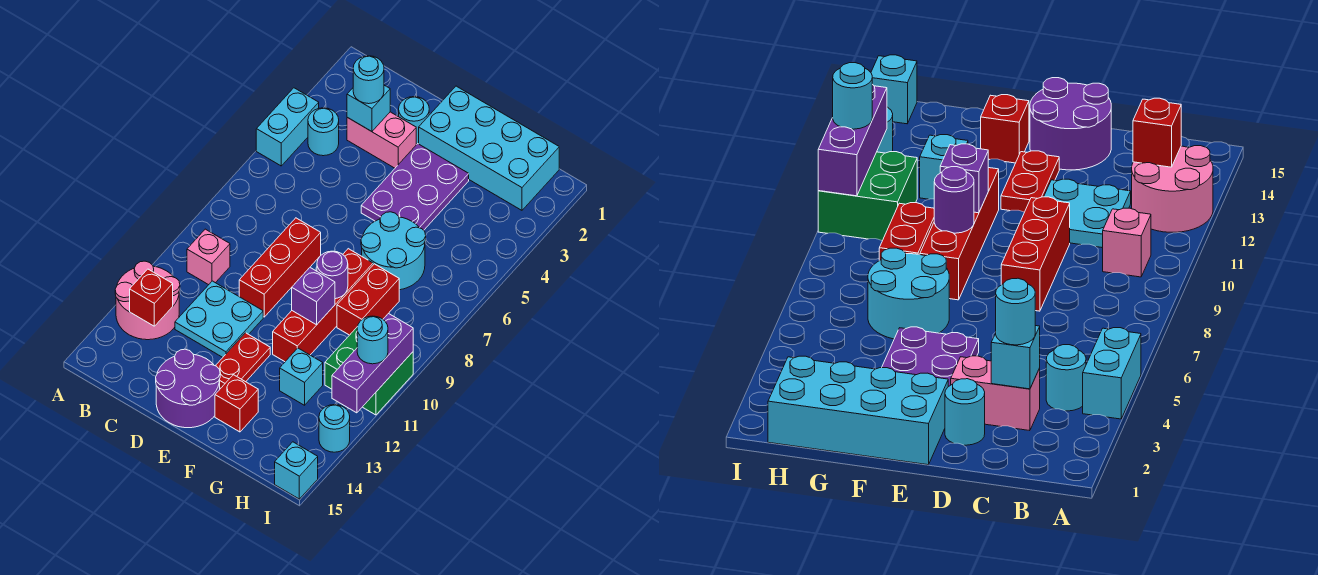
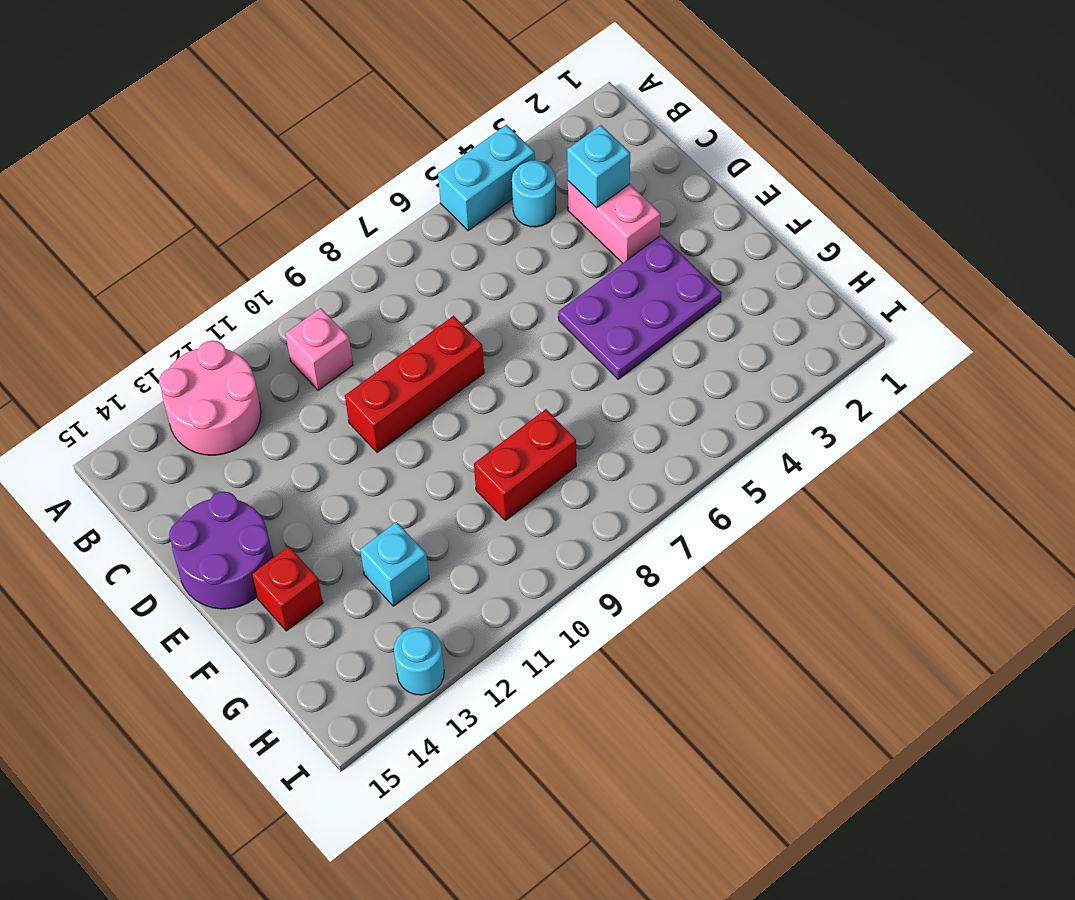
none -> cyan 2x2 plate [175,281,263,357]
none -> cyan 1x1 round brick [399,97,429,144]
none -> cyan 2x4 brick [419,86,559,210]

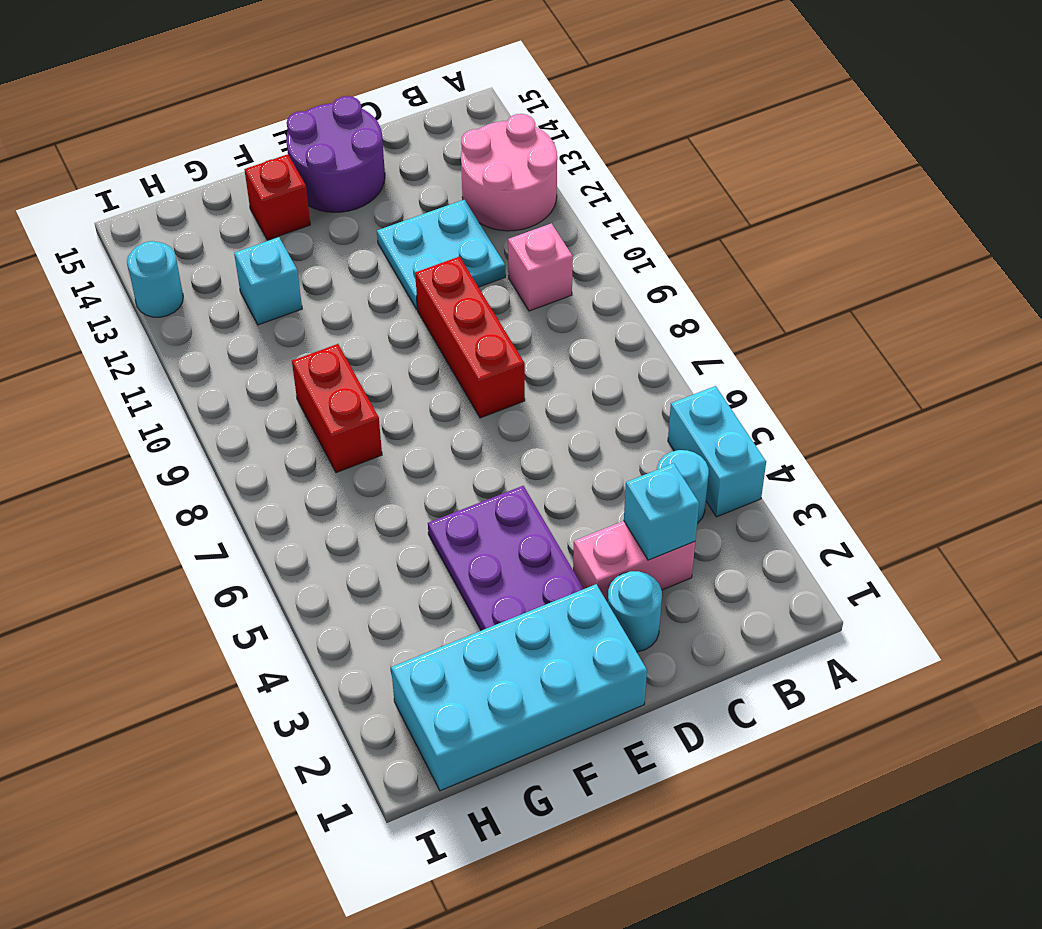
none -> red 1x2 plate [216,333,270,388]
none -> cyan 2x2 round brick [361,212,426,290]
none -> red 1x4 brick [273,249,373,362]

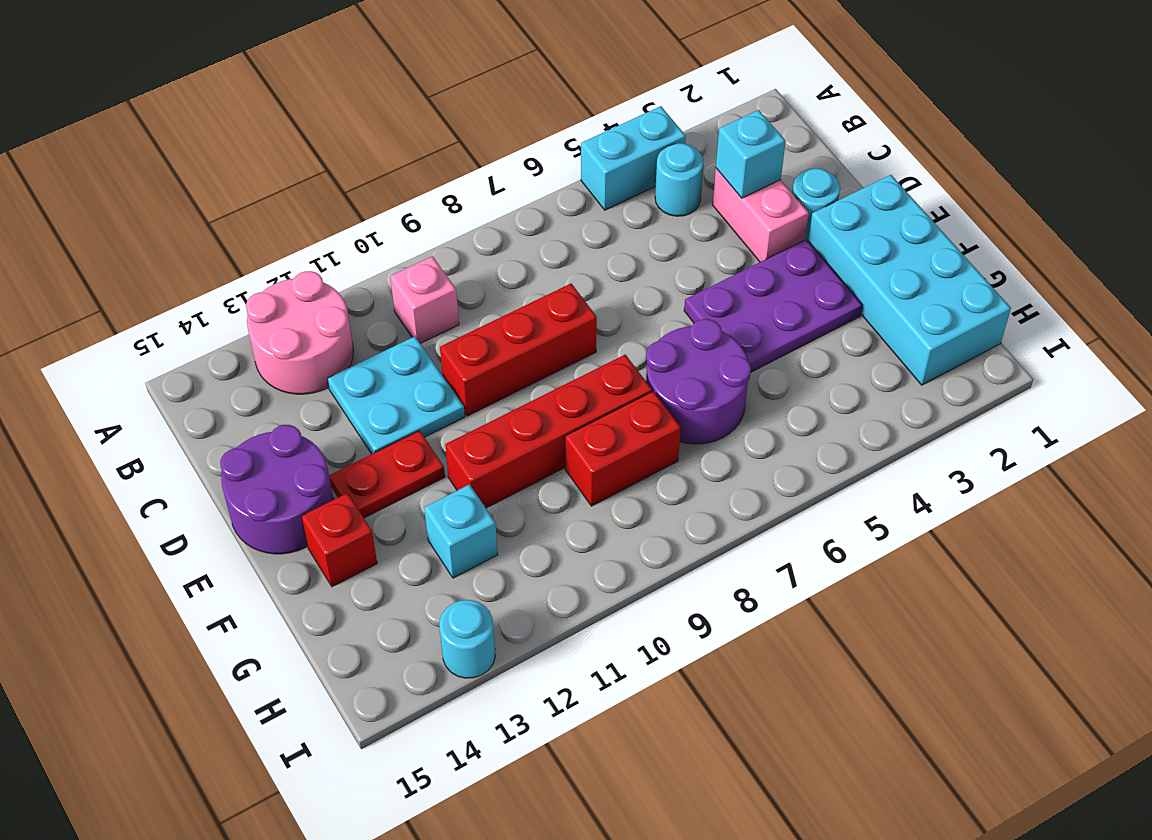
purple 2x2 round brick [646,319,751,444] -> cyan 2x2 round brick [361,212,426,290]
none -> green 2x2 brick [325,328,413,415]
none -> cyan 1x1 brick [275,442,318,499]
none -> red 1x1 brick [130,269,173,326]

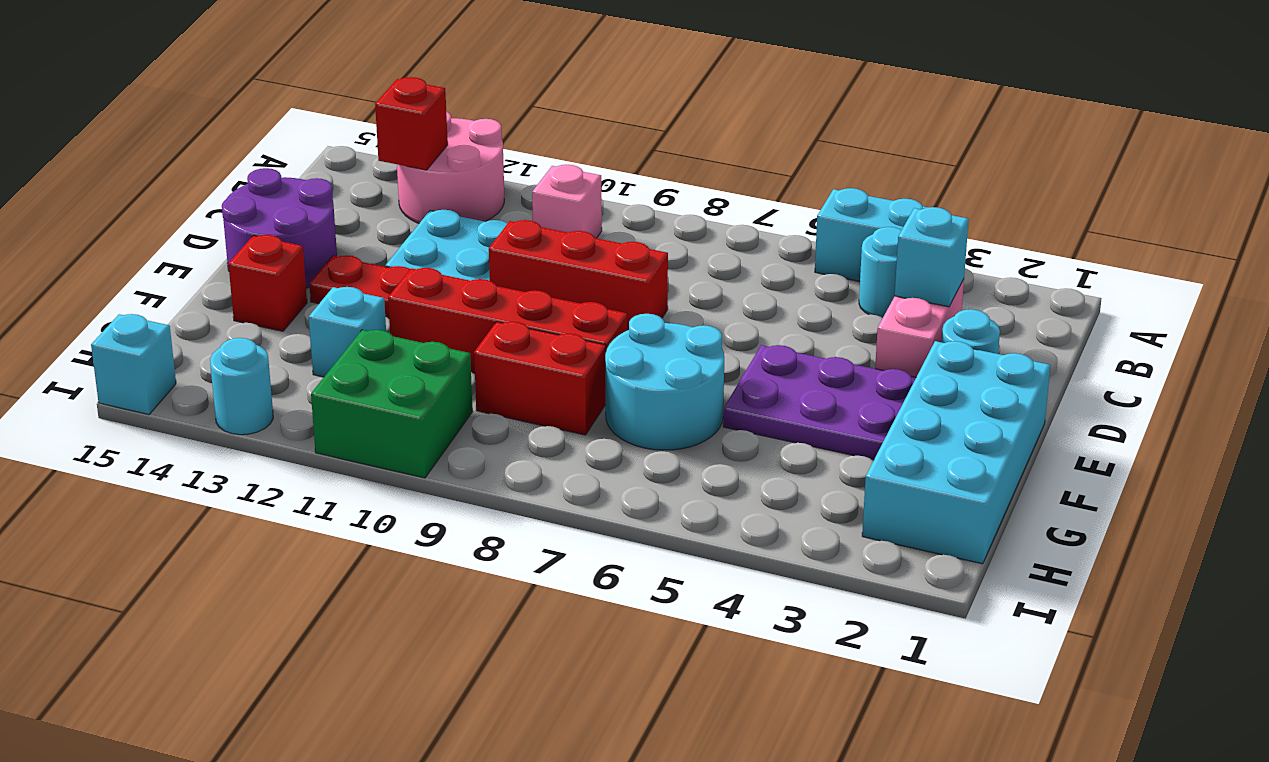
none -> purple 1x1 round brick [317,251,348,299]
none -> purple 1x1 brick [292,268,335,325]
none -> purple 1x3 brick [332,313,413,413]

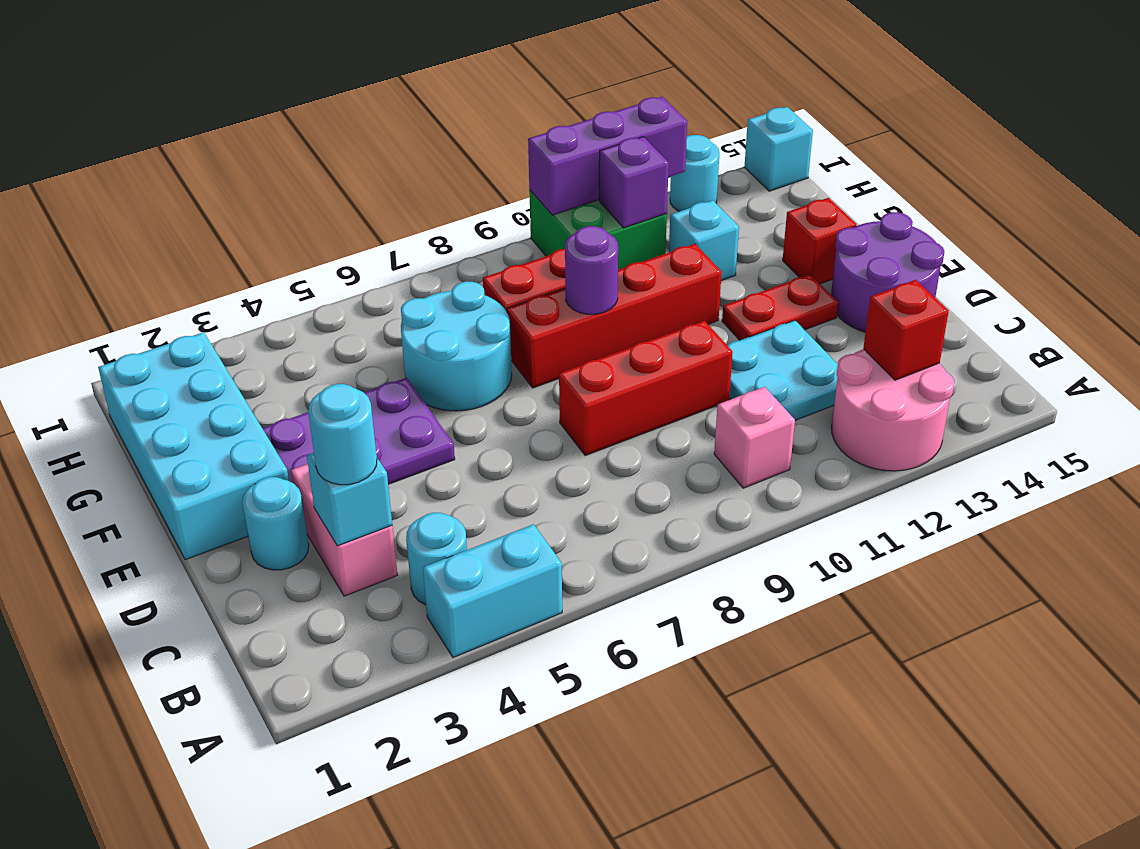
purple 1x1 brick [599,137,669,228] -> purple 1x1 brick moved to [292,268,335,325]
none -> cyan 1x1 round brick [357,316,388,364]

